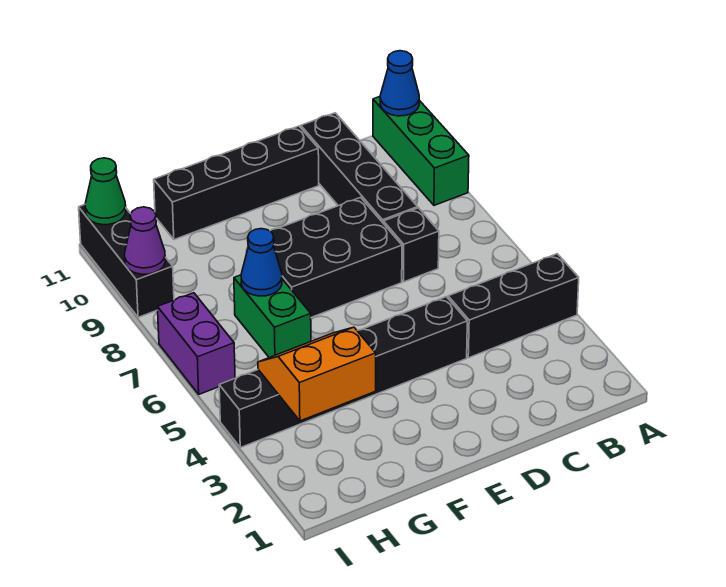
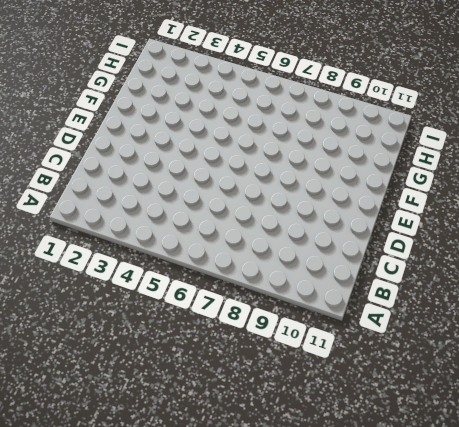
none -> black 1x3 brick [448,254,579,358]
none -> green 1x3 brick [373,97,469,205]
none -> black 1x1 brick [384,208,439,282]

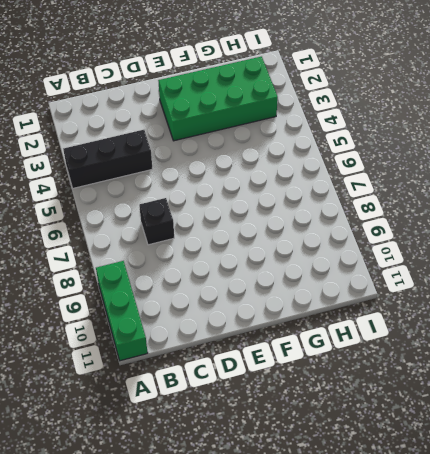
green 2x4 brick [158,57,278,141] -> none
none -> black 1x4 brick [301,113,418,224]
none -> black 1x6 brick [219,297,467,448]
none -> black 2x3 brick [270,197,402,317]

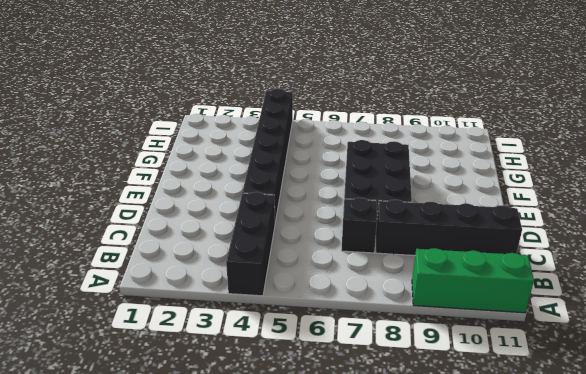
none -> black 1x4 brick [154,126,319,240]
none -> green 1x2 brick [234,275,311,358]
none -> purple 1x2 brick [158,293,235,394]

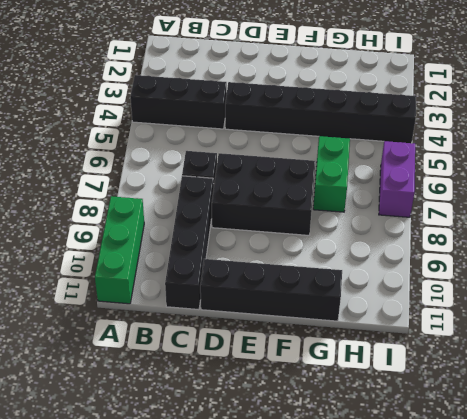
none -> black 1x3 brick [79,205,174,317]
none -> blue 1x1 cone [380,51,419,116]
none -> orange 2x2 slope [258,327,376,421]

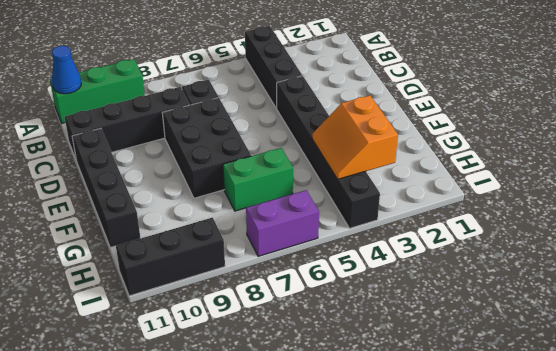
none -> blue 1x1 cone [241,229,282,296]
none -> purple 1x1 cone [125,207,165,274]
none -> green 1x1 cone [85,158,126,225]

